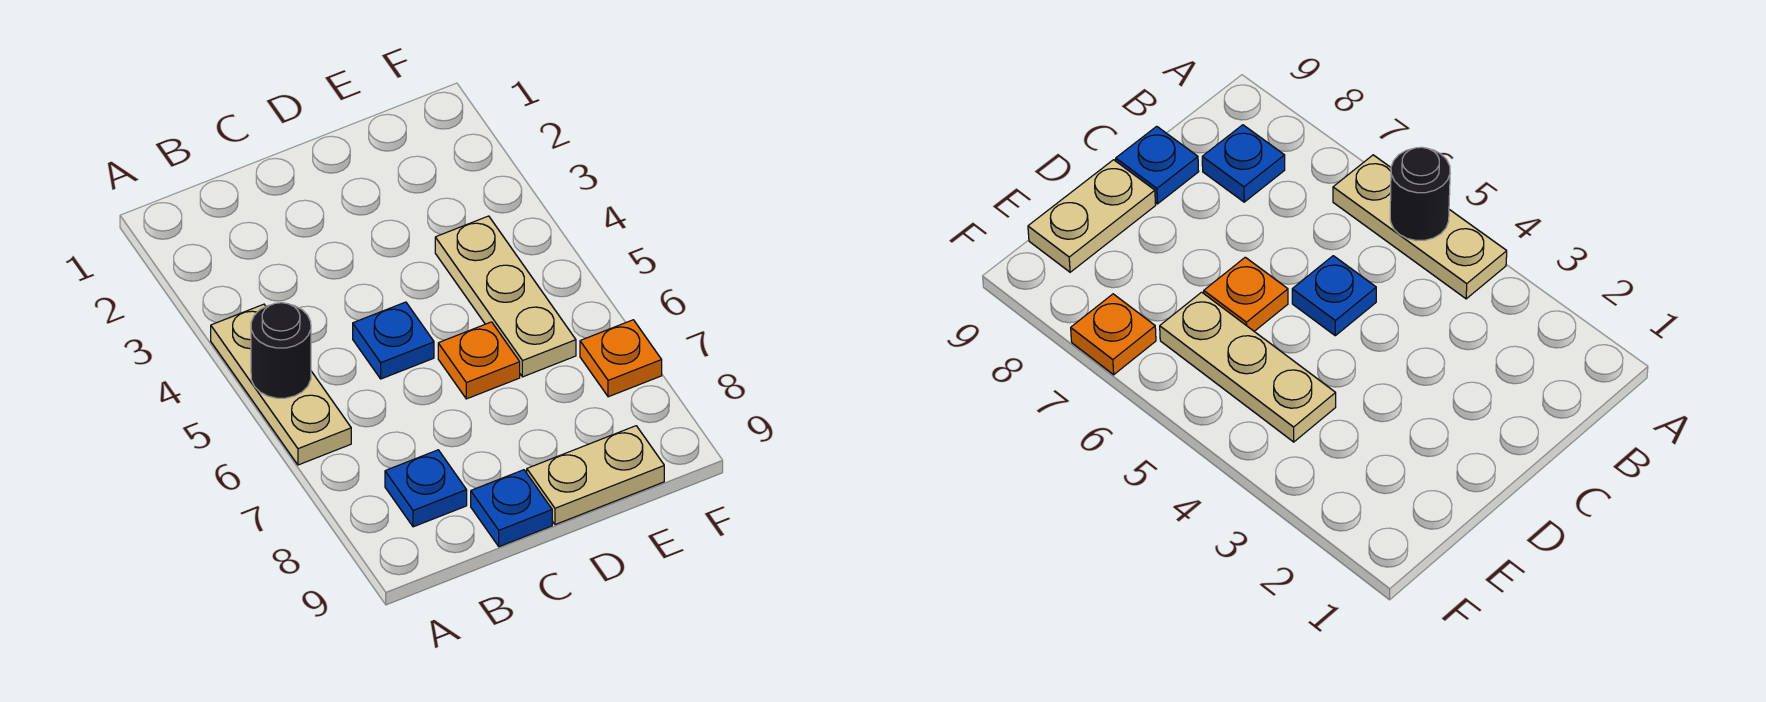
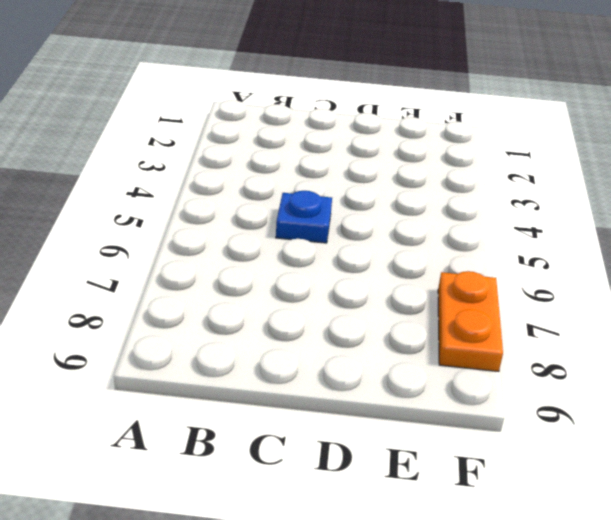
orange 1x2 plate [438,271,503,372] -> orange 1x1 plate [580,320,662,397]
none -> tan 1x3 plate [211,304,351,465]
none -> blue 1x1 plate [385,450,467,527]

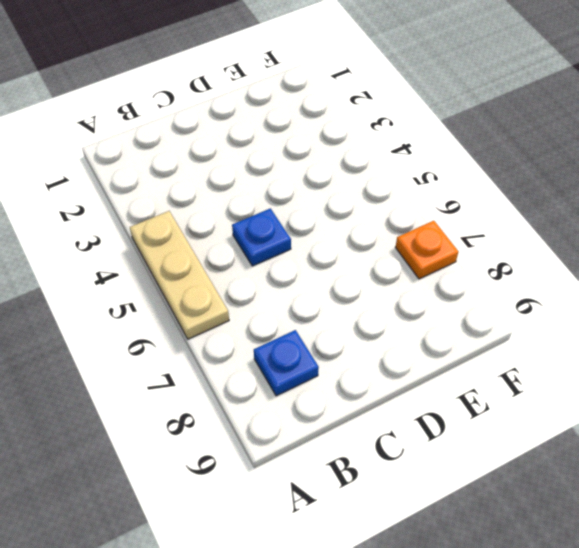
none -> blue 1x1 plate [471,470,552,547]
none -> orange 1x1 plate [438,322,520,399]

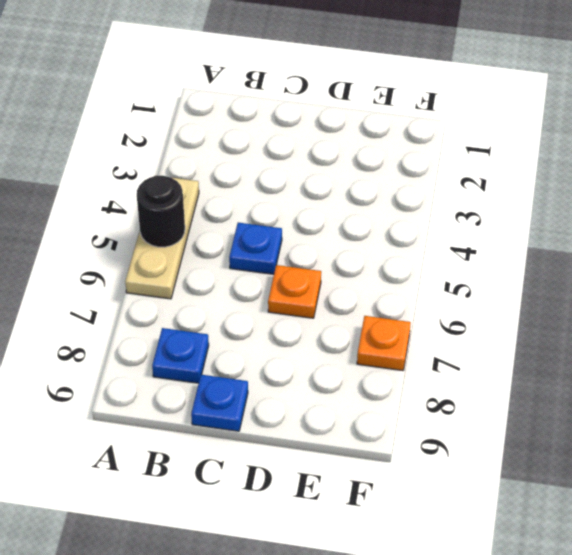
none -> tan 1x2 plate [527,426,664,525]
none -> tan 1x3 plate [435,216,576,377]

